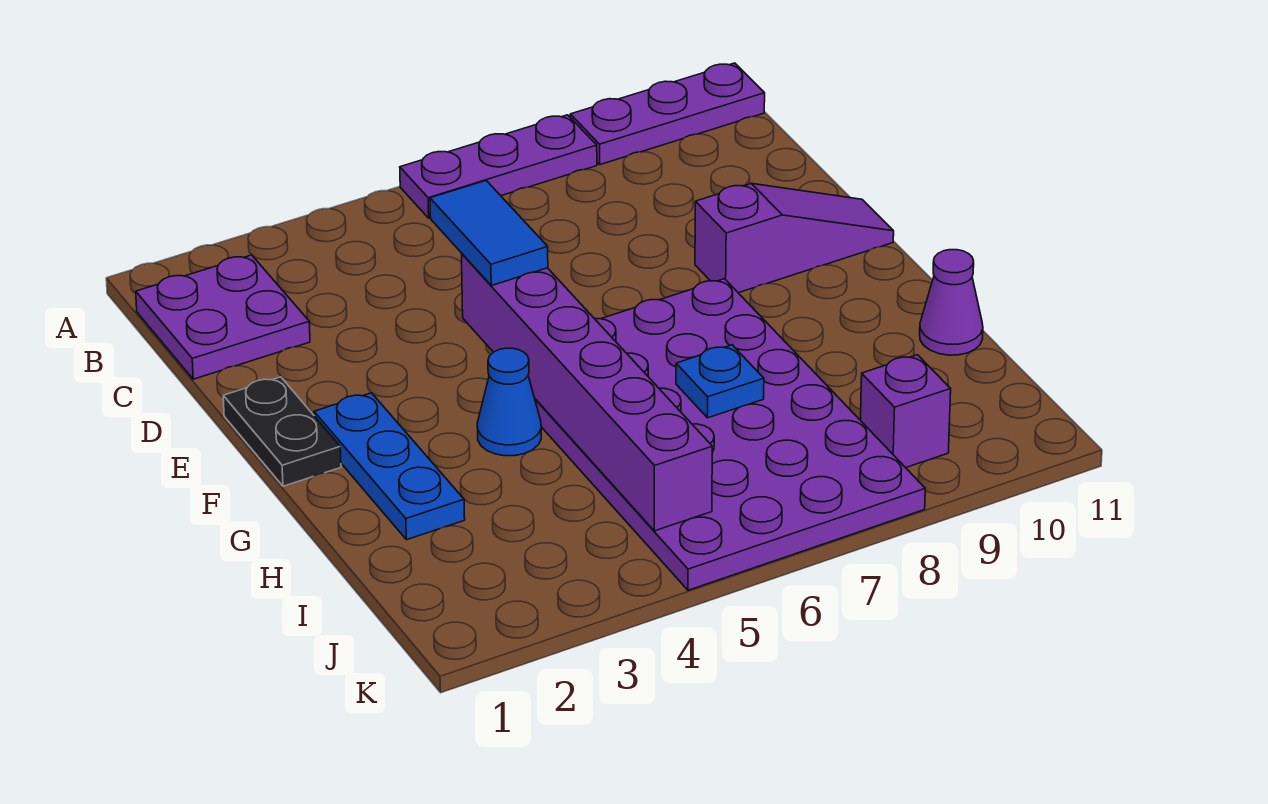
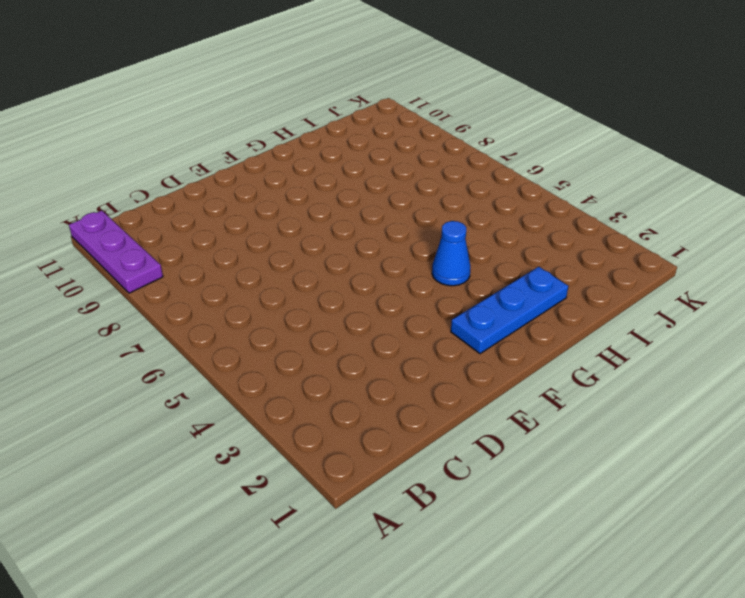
none -> purple 1x3 plate [400,115,597,218]
none -> purple 2x2 plate [136,255,310,379]
none -> black 1x2 plate [223,377,341,486]

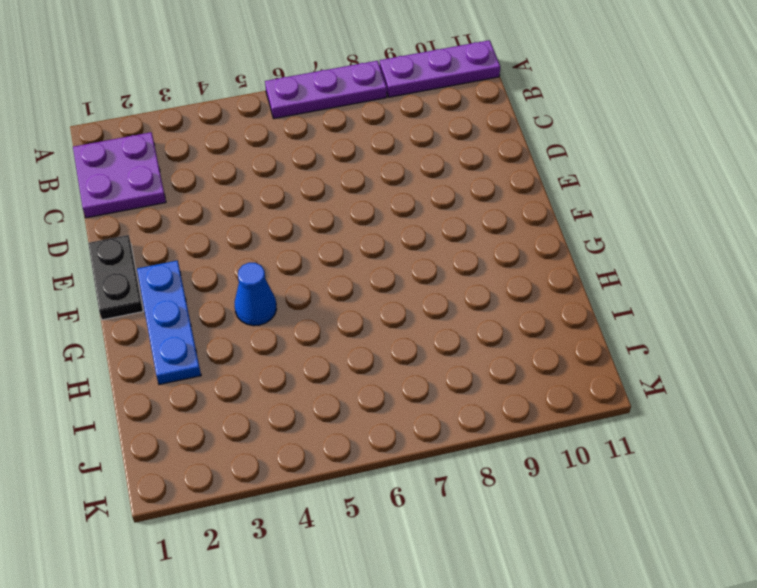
none -> purple 1x3 slope [695,184,894,293]
none -> purple 4x6 plate [535,279,925,590]
none -> purple 1x1 cone [920,250,983,355]

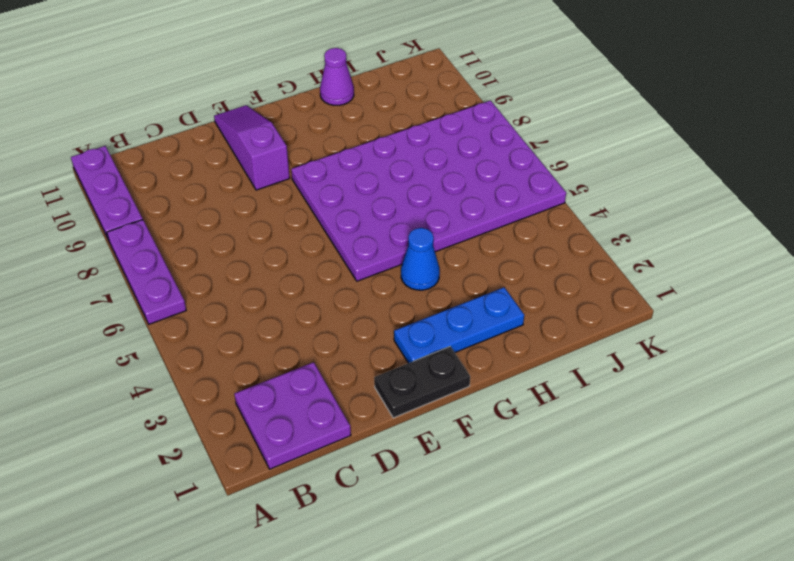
none -> purple 1x1 brick [860,355,951,468]
none -> purple 1x6 brick [462,254,712,531]
none -> blue 1x1 plate [676,345,764,418]

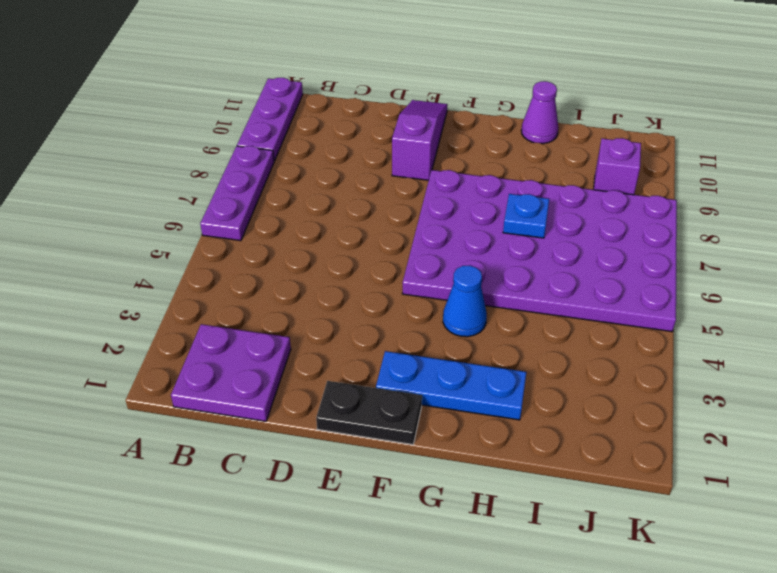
none -> purple 1x6 brick [462,254,712,531]
none -> blue 1x2 tile [430,181,548,286]

